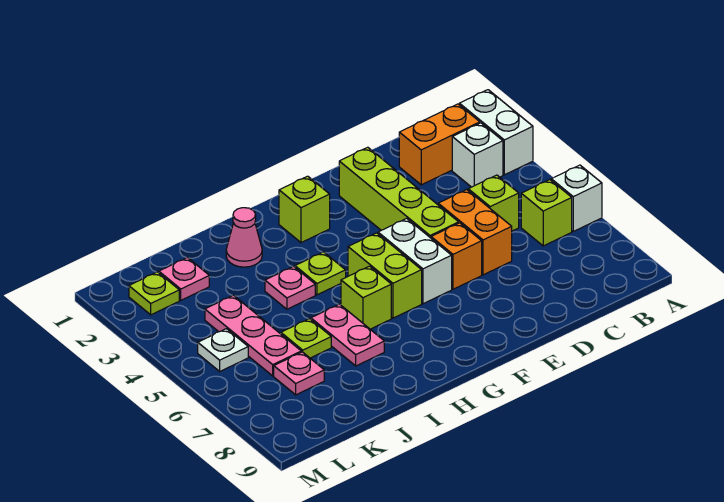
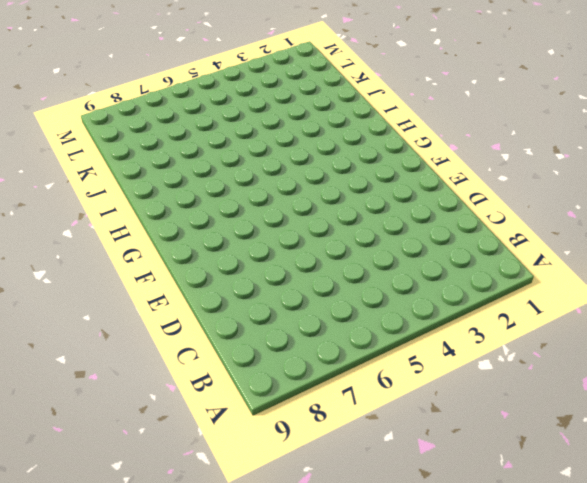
none -> white 1x2 brick [459,90,533,175]
none -> white 1x1 brick [551,165,602,231]
none -> orange 1x2 brick [399,104,480,185]

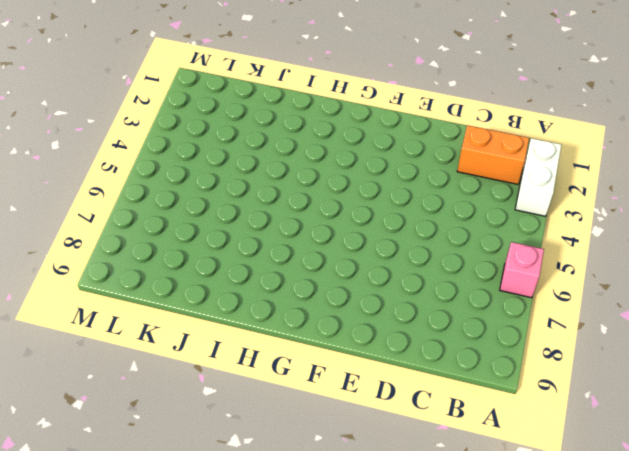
pink 1x1 brick [500,242,544,298] -> white 1x1 brick [551,165,602,231]
none -> white 1x1 brick [452,123,503,187]
none -> lime 1x1 brick [521,180,572,246]
none -> lime 1x1 brick [468,175,519,231]

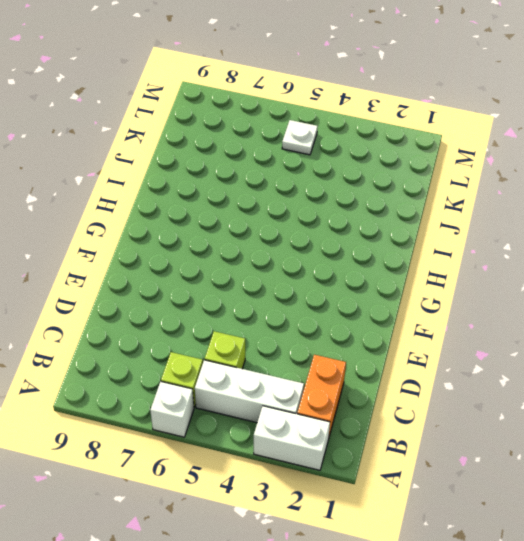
white 1x3 brick [195,360,304,423] -> white 1x1 brick [452,123,503,187]
none -> orange 1x2 brick [438,190,512,275]
none -> lime 1x4 brick [339,147,459,238]
none -> orange 1x1 brick [431,223,482,289]

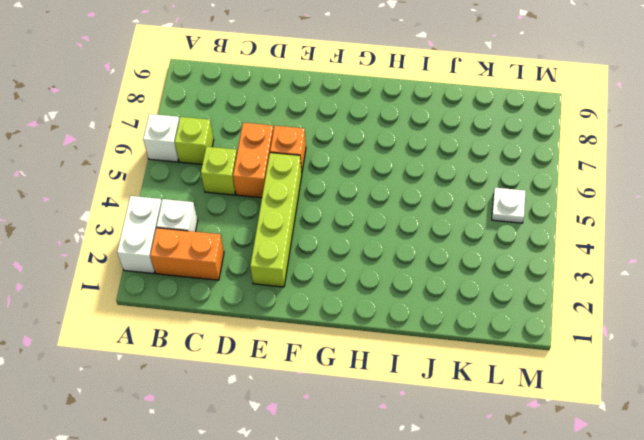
none -> white 1x2 brick [378,218,452,304]
none -> lime 1x1 brick [279,176,330,243]
none -> lime 1x2 brick [348,233,422,318]

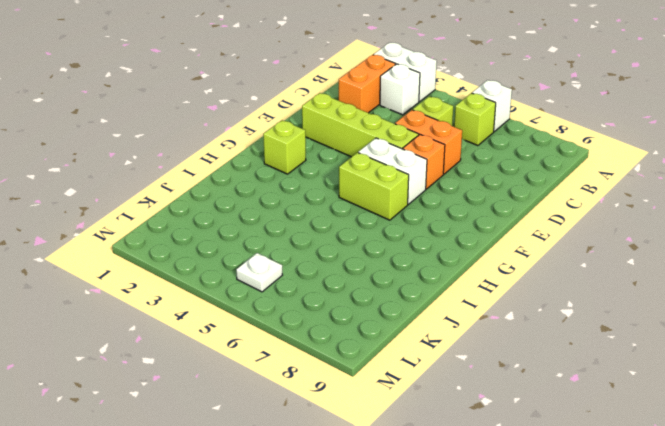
none -> lime 1x1 plate [295,252,346,295]
none -> lime 1x1 brick [341,266,391,329]
none -> pink 1x1 cone [226,208,262,267]

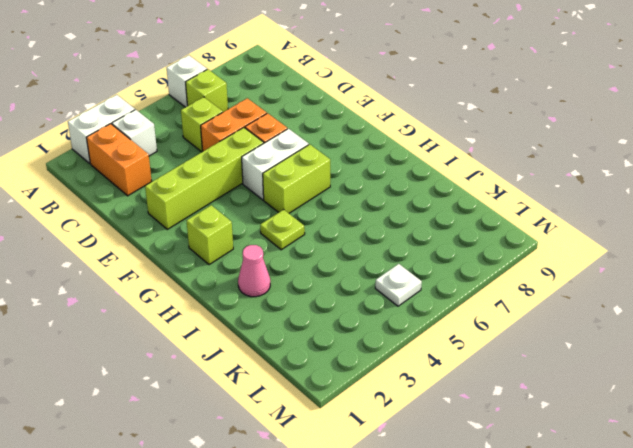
none -> lime 1x1 brick [341,266,391,329]
none -> pink 1x1 plate [265,267,315,309]
none -> pink 1x2 plate [311,304,384,366]

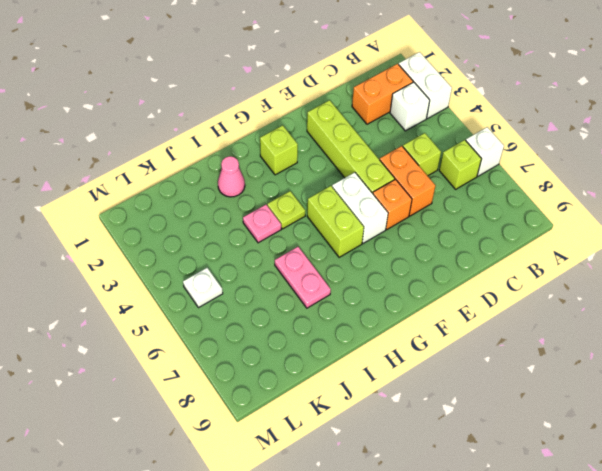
none -> lime 1x1 brick [341,266,391,329]
none -> lime 1x1 plate [281,319,331,358]
none -> pink 1x1 plate [159,258,209,300]

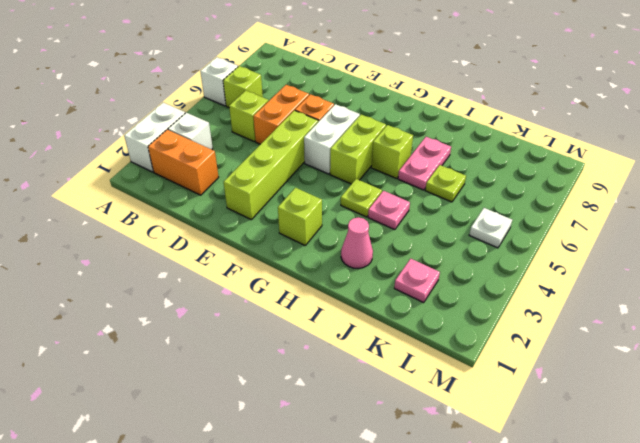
none -> pink 1x3 plate [205,295,301,376]
none -> pink 1x1 plate [274,352,324,395]
none -> lime 1x1 plate [129,272,179,315]

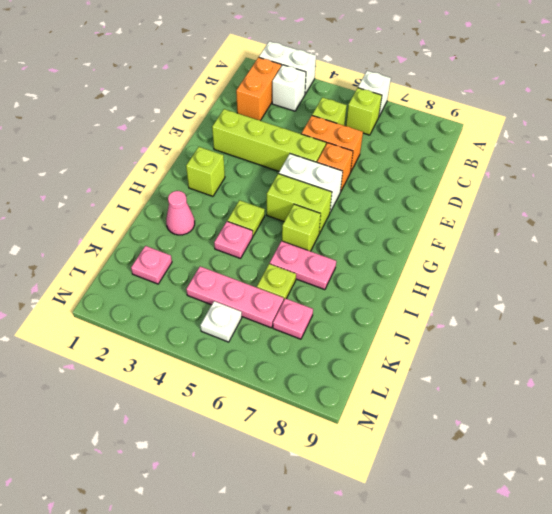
none -> lime 1x1 plate [129,272,179,315]

